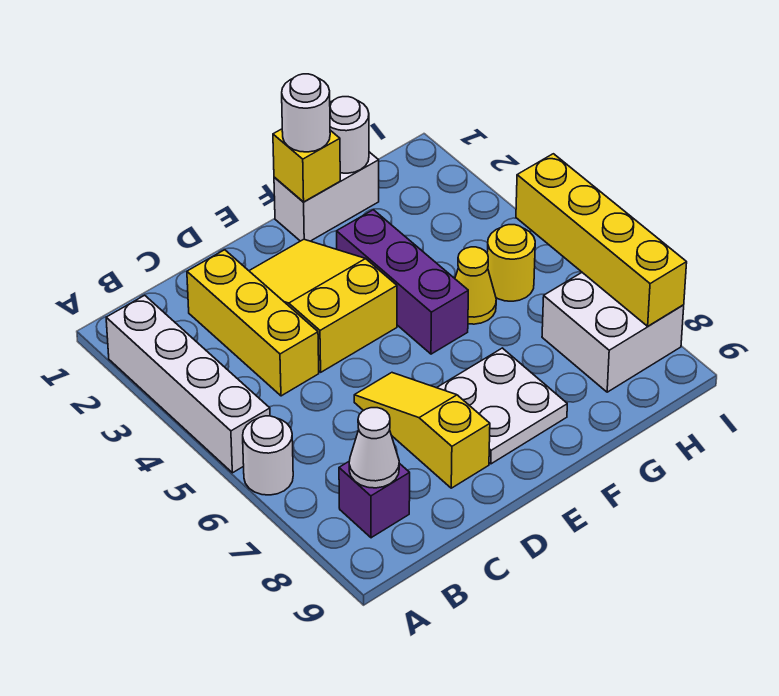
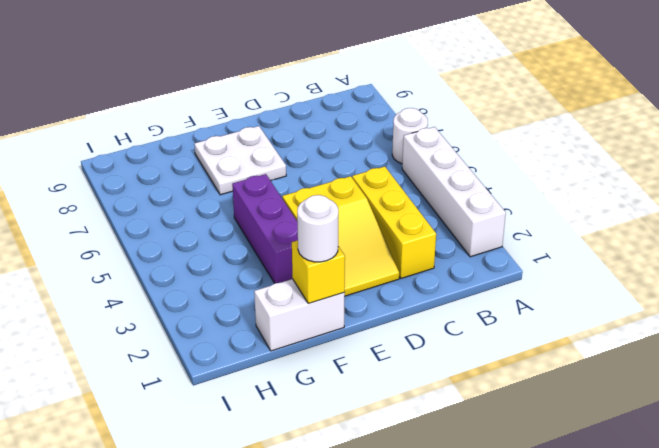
none -> purple 1x1 brick [339,462,410,538]
none -> yellow 1x3 slope [354,373,490,488]
none -> yellow 1x1 cone [455,247,496,324]

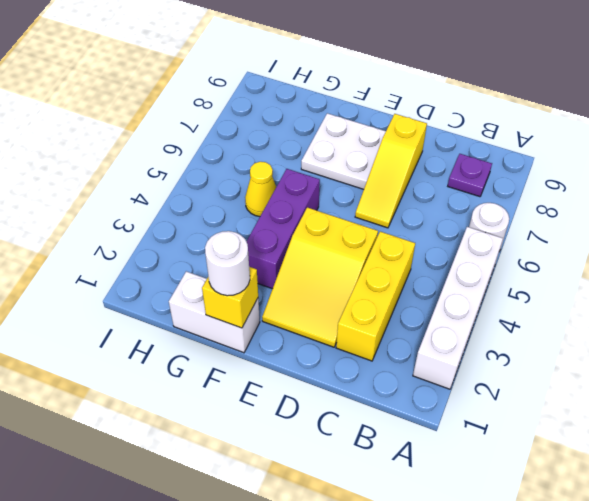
purple 1x1 plate [448,154,492,197] -> purple 1x1 brick [339,462,410,538]
none -> yellow 1x1 round brick [487,225,535,301]
none -> white 2x2 brick [542,273,684,392]
none -> white 1x1 cone [349,408,399,488]

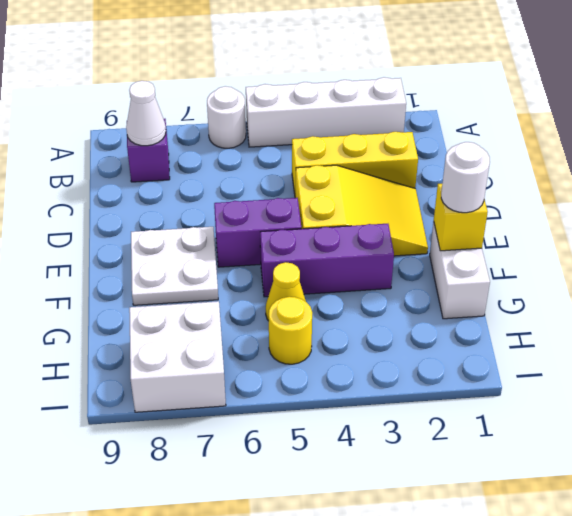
purple 1x2 brick [214,198,301,267] -> none
none -> yellow 1x3 slope [354,373,490,488]
none -> white 1x1 round brick [330,97,369,173]
none -> yellow 1x4 brick [516,154,687,326]

